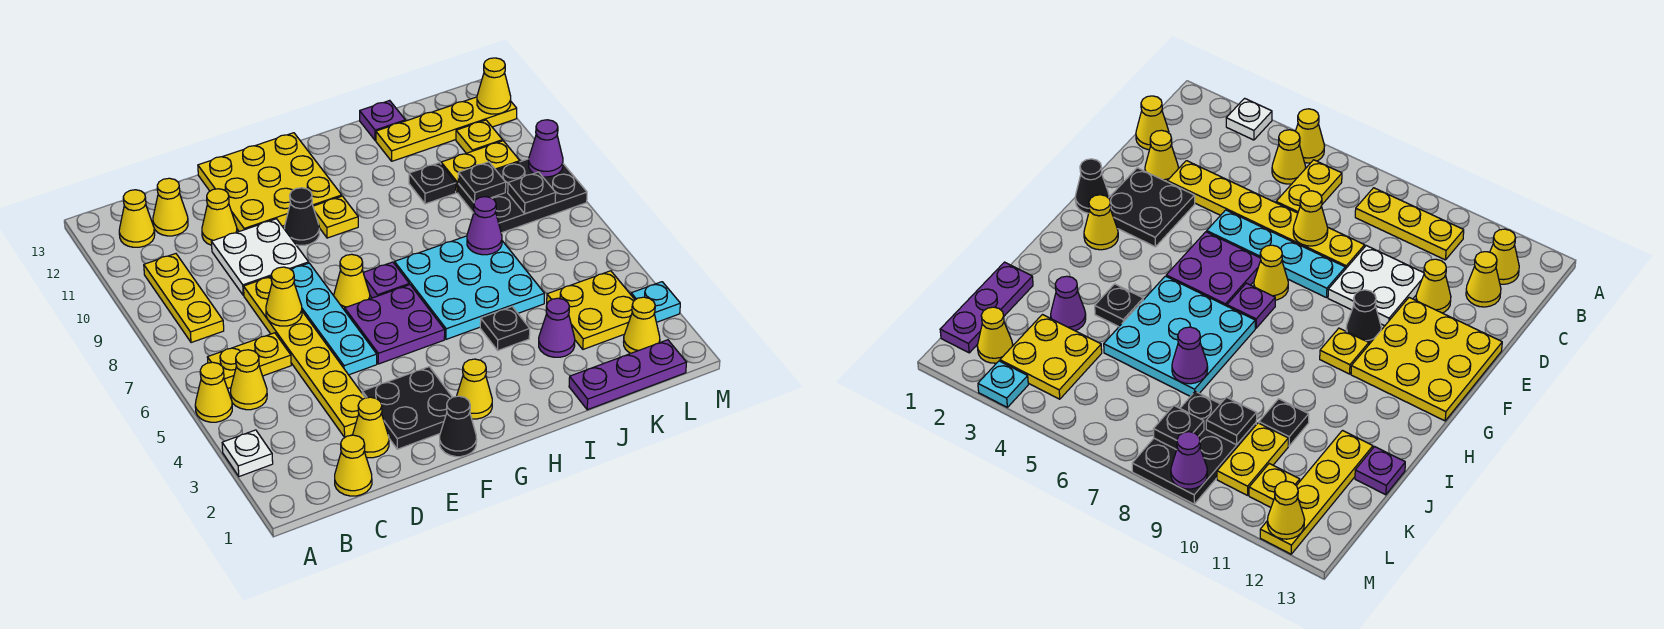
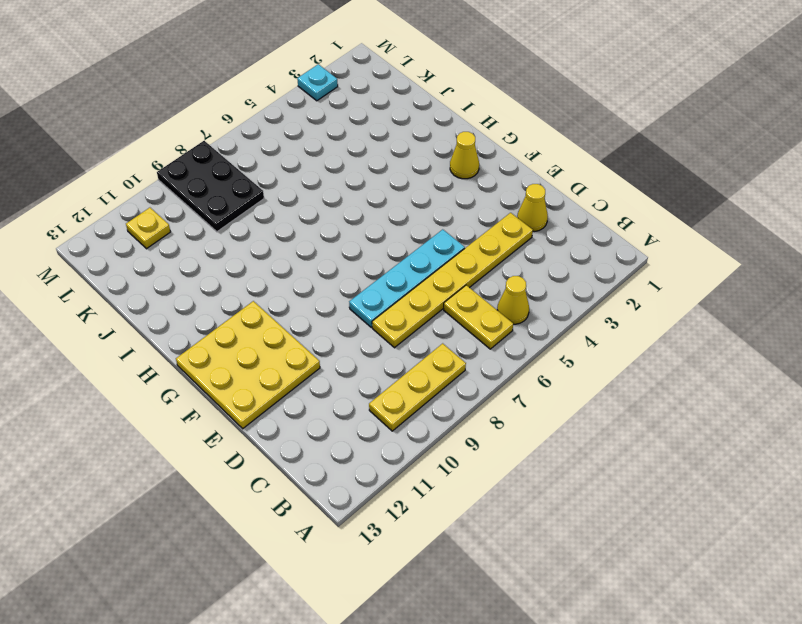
none -> white 1x1 plate [222,430,273,476]
none -> yellow 1x1 cone [195,362,232,422]
none -> yellow 1x1 cone [119,190,155,247]
none -> yellow 1x1 cone [335,435,372,496]

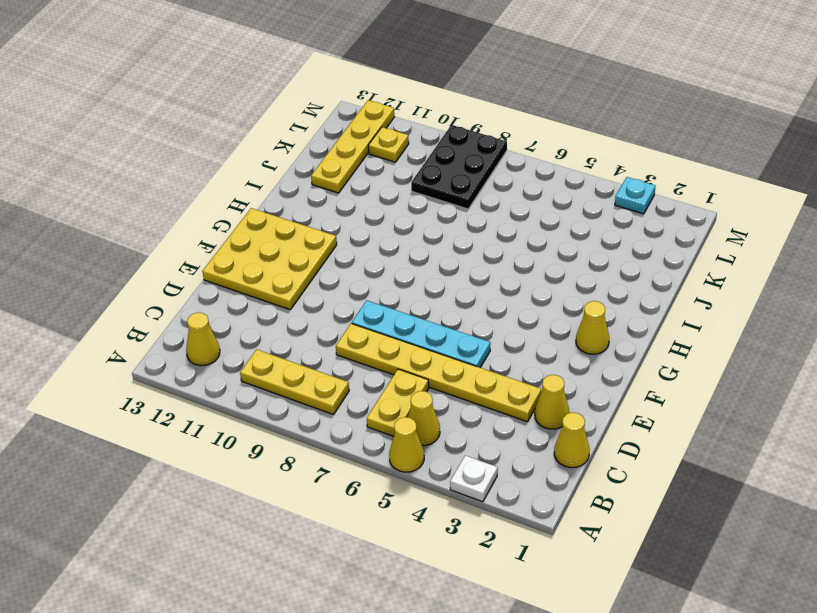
none -> yellow 1x1 cone [153,178,188,236]
none -> white 2x2 plate [211,219,309,295]
none -> yellow 1x1 cone [202,189,237,245]
none -> black 2x2 plate [362,367,452,449]

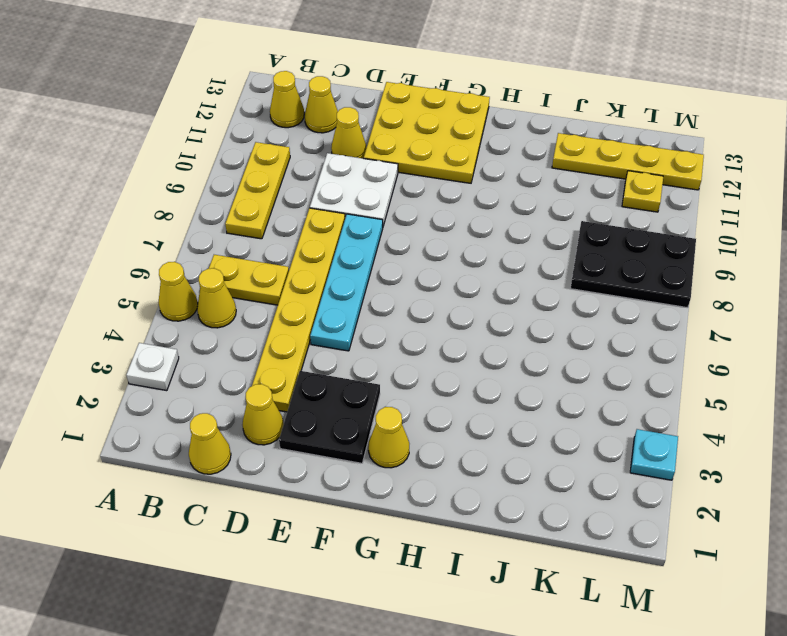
none -> black 1x1 cone [440,396,477,457]
none -> purple 2x2 plate [345,285,445,364]
none -> yellow 1x1 cone [334,254,370,310]
none -> black 1x1 cone [285,188,319,245]

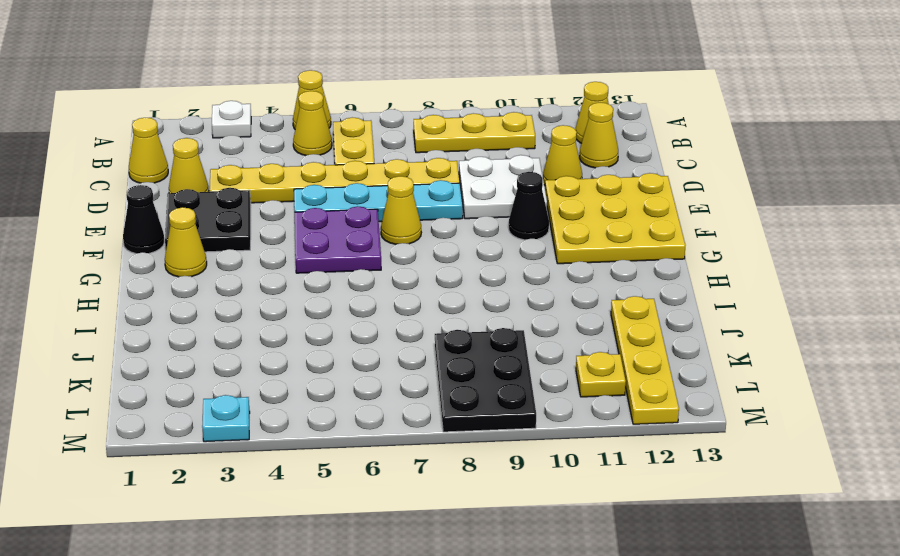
none -> purple 1x1 plate [363,262,409,298]
none -> yellow 1x1 plate [313,196,358,238]
none -> cyan 3x3 plate [395,236,544,339]
none -> black 1x1 plate [480,307,530,350]

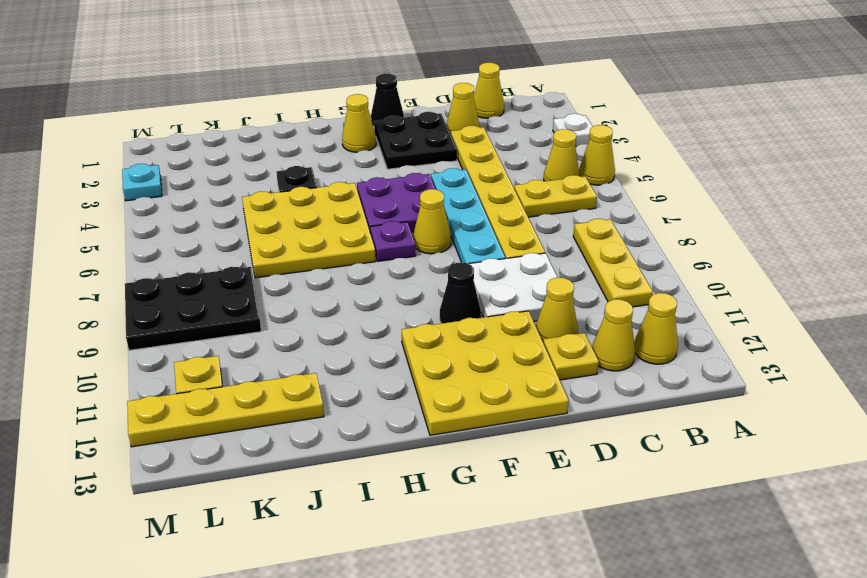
yellow 1x1 plate [543,333,599,380] -> yellow 1x1 plate moved to [313,196,358,238]
yellow 3x3 plate [242,182,376,278] -> cyan 3x3 plate [395,236,544,339]
none -> purple 1x3 plate [569,340,686,410]
none -> purple 1x1 cone [539,298,575,357]
none -> black 1x1 plate [409,163,456,204]
none -> purple 1x1 plate [360,100,405,140]

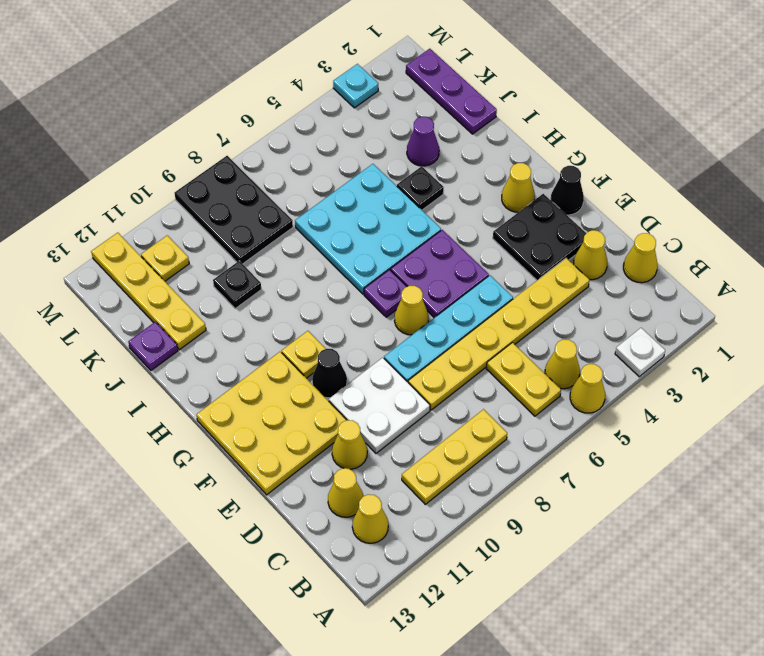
none -> yellow 2x2 plate [547,271,635,349]
none -> yellow 1x2 plate [441,141,520,193]
none -> yellow 1x1 cone [624,297,660,353]
none -> yellow 1x1 cone [266,267,302,326]

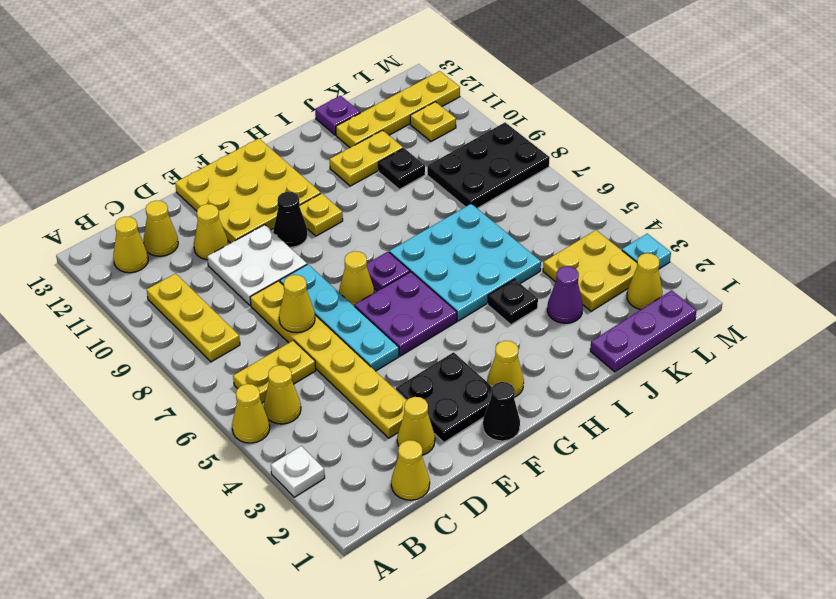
yellow 1x2 plate [330,130,403,186] -> yellow 1x2 plate moved to [441,141,520,193]
none -> purple 1x1 cone [467,197,502,255]
none -> black 1x1 plate [458,162,506,202]
none -> black 1x1 plate [508,172,556,214]
none -> purple 1x1 cone [529,120,563,177]

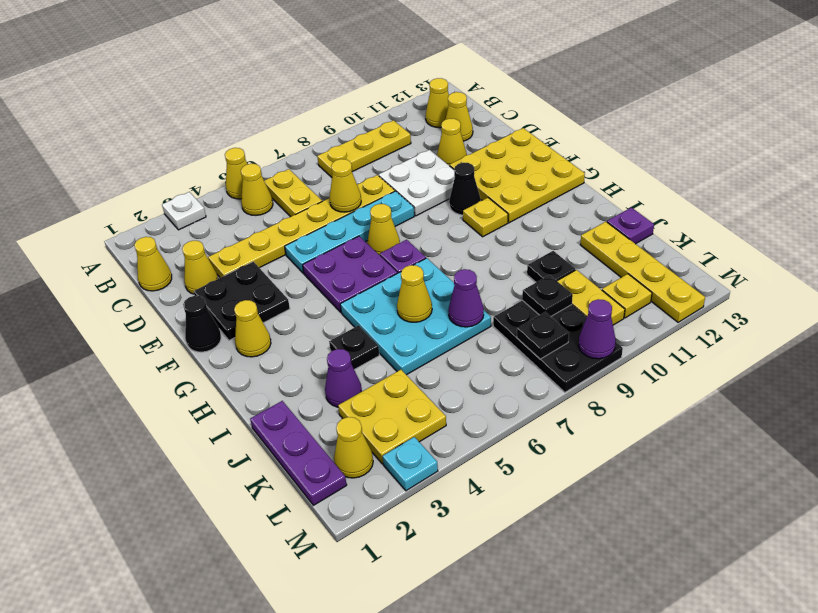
yellow 1x1 cone [397,265,432,322] -> yellow 1x1 cone moved to [477,58,511,114]

